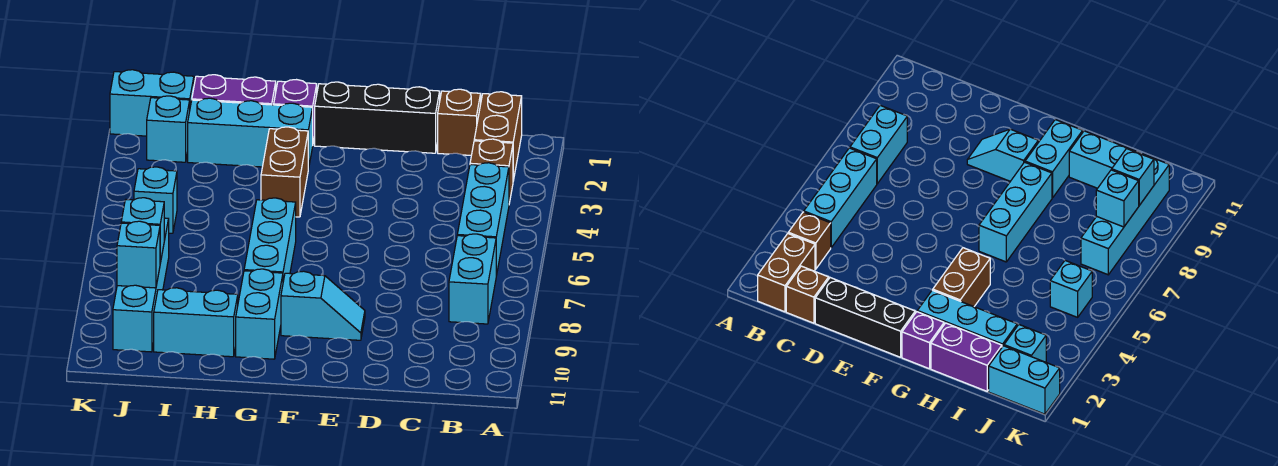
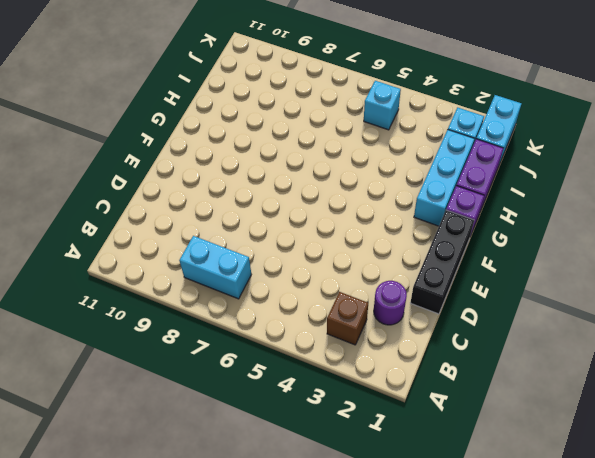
purple 1x1 round brick [374,281,407,325] -> none
none -> brown 1x2 brick [474,92,522,181]
none -> cyan 1x3 brick [457,163,509,276]
none -> brown 1x1 brick [438,89,481,155]

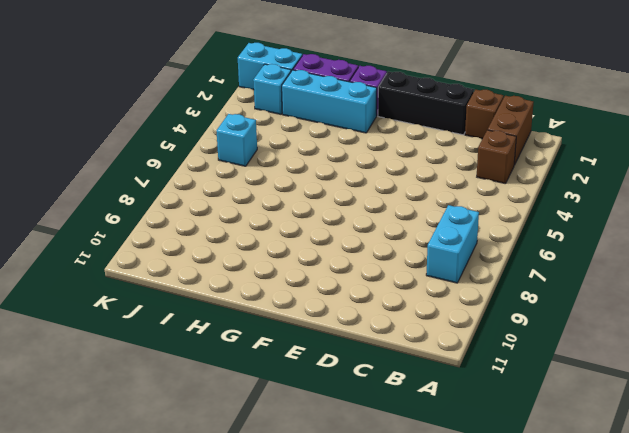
none -> cyan 1x3 brick [457,163,509,276]
none -> cyan 1x2 slope [281,271,365,340]
none -> brown 1x2 brick [261,127,308,217]

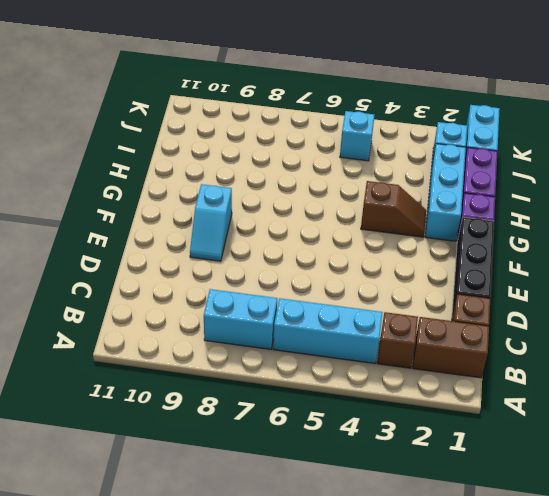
brown 1x2 slope [361,181,426,237] -> brown 1x2 brick [261,127,308,217]
none -> cyan 1x3 brick [244,198,296,281]
none -> cyan 1x2 brick [236,269,283,359]
none -> cyan 1x2 brick [154,288,238,357]

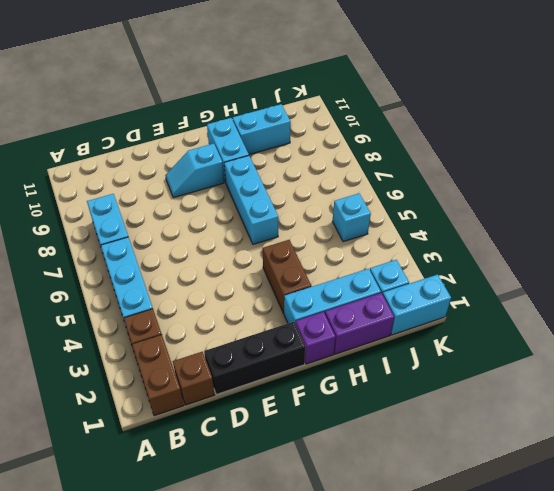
none -> cyan 1x4 brick [113,218,169,352]
none -> cyan 1x1 brick [121,198,164,263]
none -> cyan 1x1 brick [117,221,160,288]

